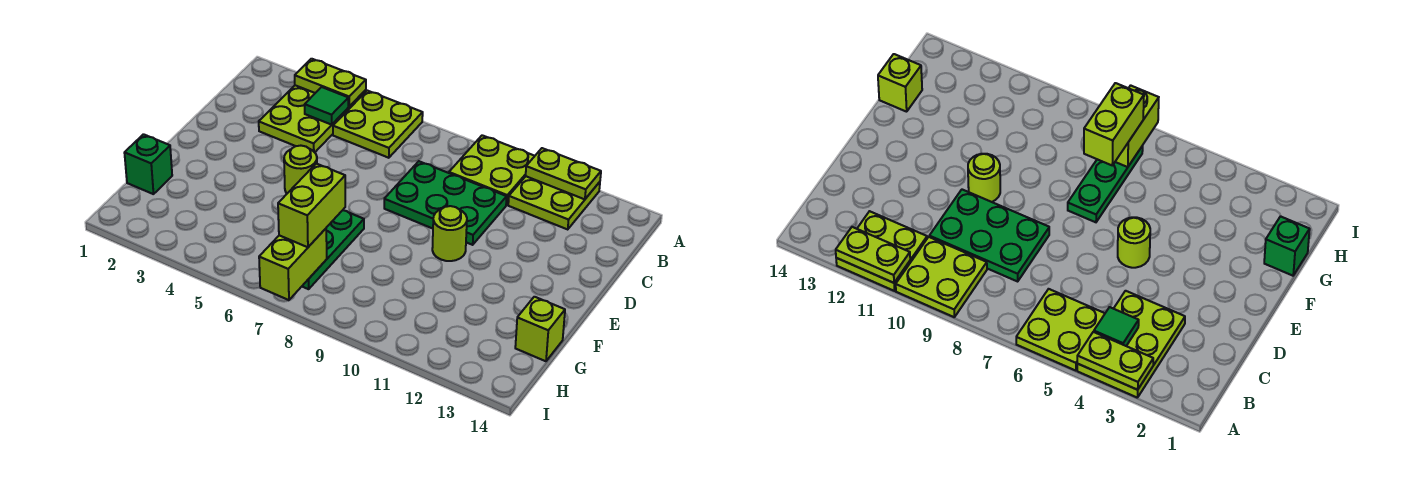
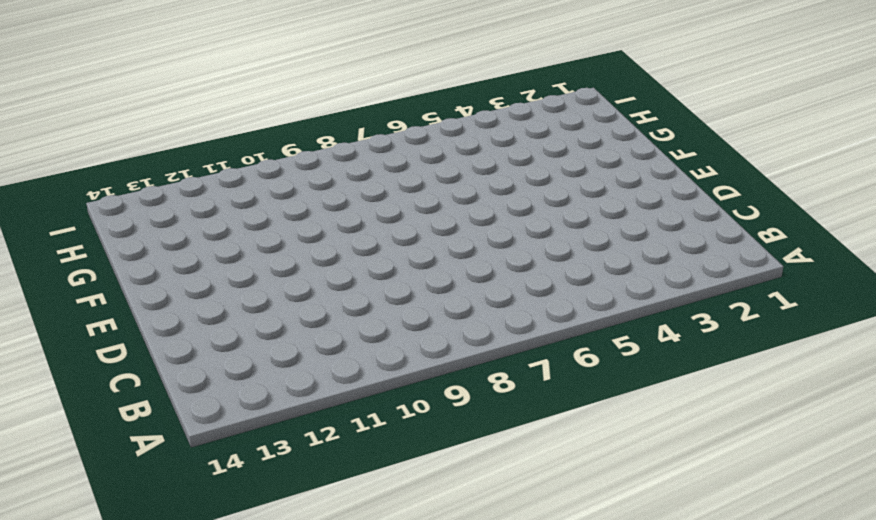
none -> lime 2x3 plate [259,85,366,152]
none -> lime 2x2 plate [333,91,423,158]
none -> lime 2x2 plate [449,135,534,205]

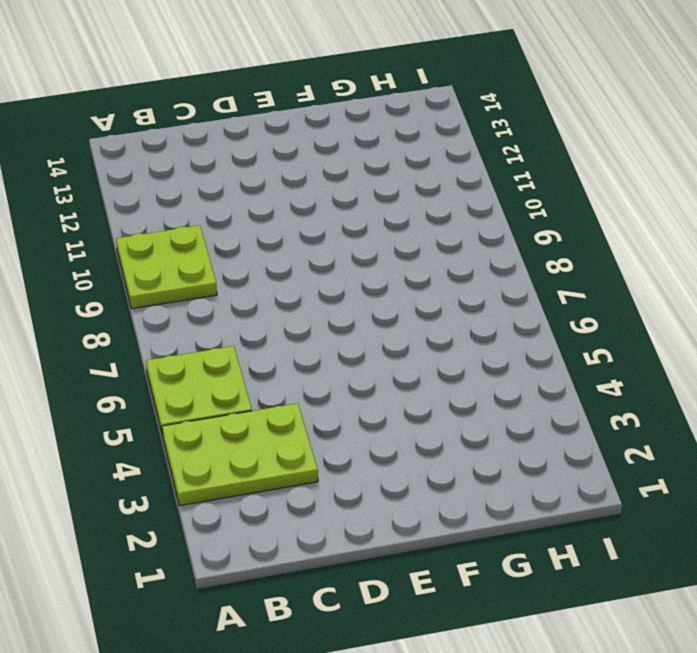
none -> lime 2x2 plate [508,176,600,229]
none -> green 2x3 plate [384,161,507,245]
none -> lime 1x1 round brick [284,146,317,193]

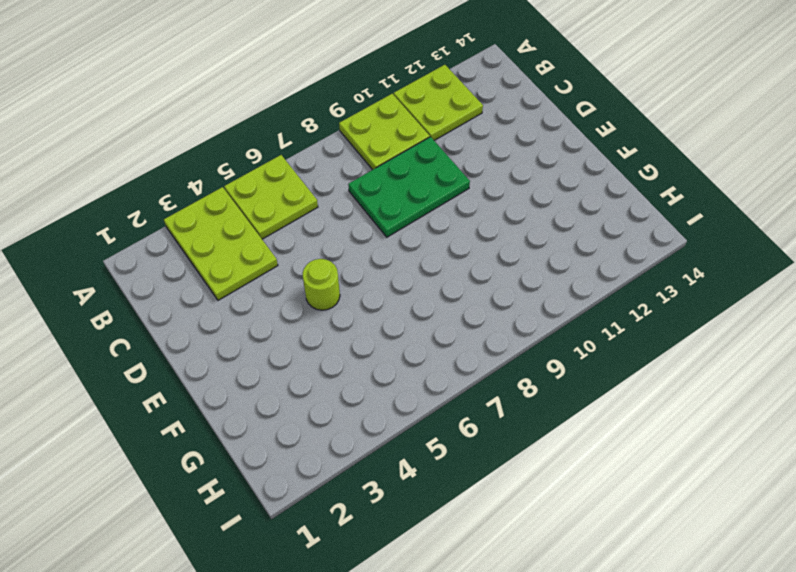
none -> lime 1x1 round brick [432,206,467,261]
none -> green 1x3 plate [302,210,364,289]
none -> green 1x1 brick [124,134,172,194]

